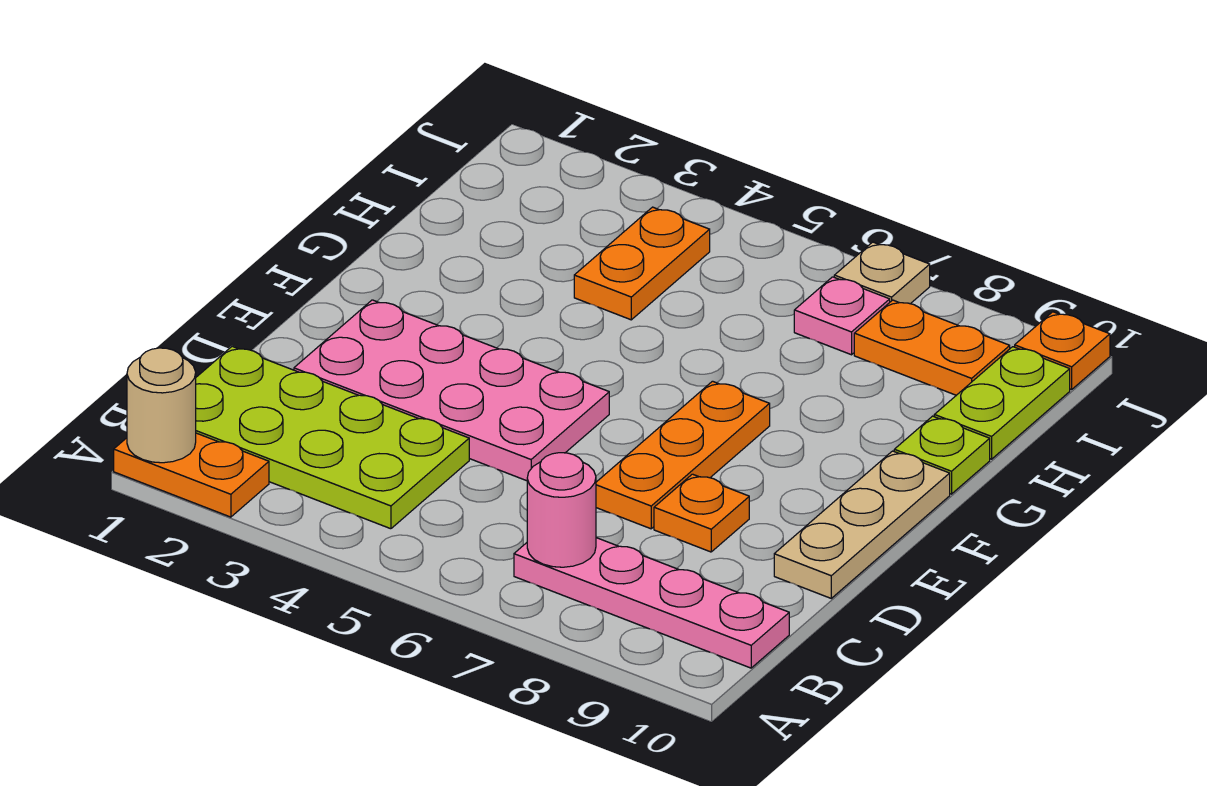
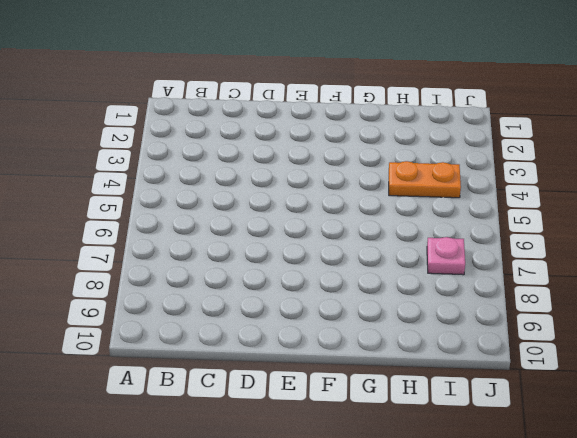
none -> orange 1x2 plate [114,433,269,517]
none -> lime 2x4 plate [196,346,469,529]
none -> pink 1x4 plate [514,538,789,668]

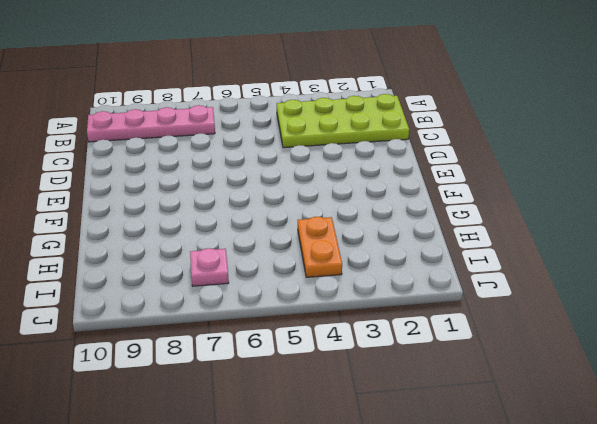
none -> orange 1x2 plate [114,433,269,517]
none -> pink 2x4 plate [294,300,609,481]
none -> orange 1x3 plate [596,381,770,529]

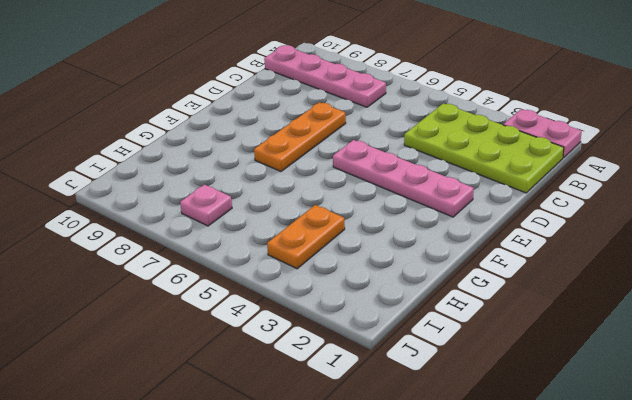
pink 1x2 plate [503,109,582,158] -> orange 1x2 plate [114,433,269,517]
pink 1x4 plate [333,140,474,217] -> pink 2x4 plate [294,300,609,481]
none -> orange 1x1 plate [654,474,749,552]
none -> tan 1x3 plate [774,451,950,598]
none -> lime 1x1 plate [894,416,990,494]

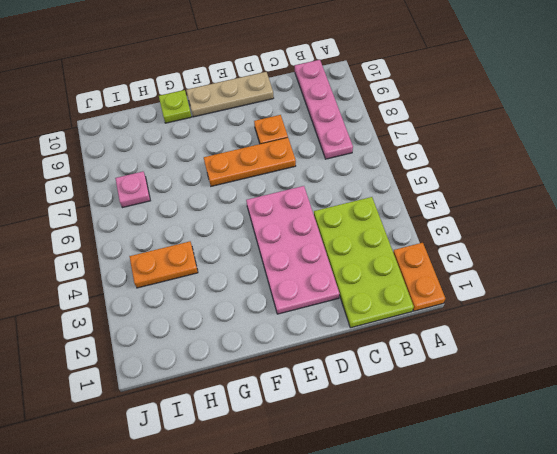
none -> lime 1x2 plate [934,347,1070,459]
none -> orange 1x2 plate [854,300,1010,395]
none -> tan 1x1 plate [834,242,930,304]

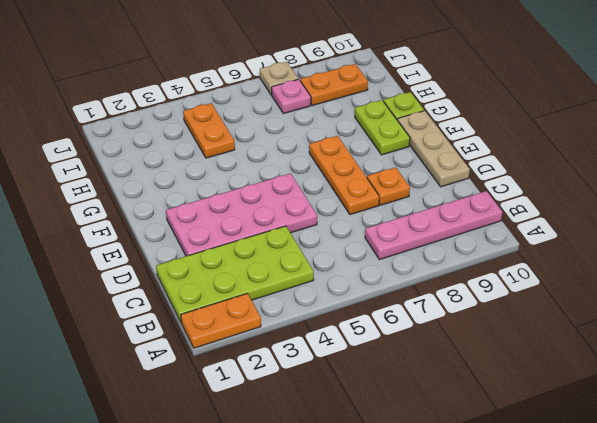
lime 1x2 plate [355,100,410,155] -> lime 1x2 plate moved to [934,347,1070,459]
none -> orange 1x1 plate [1015,312,1110,390]
none -> tan 1x1 round brick [127,348,196,463]
none -> pink 1x1 round brick [527,453,596,567]

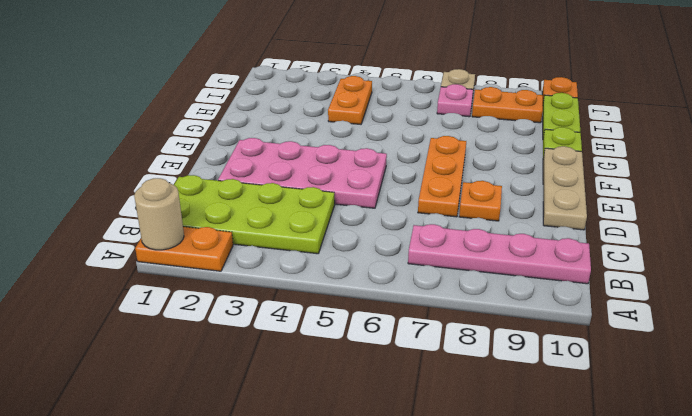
none -> pink 1x1 round brick [527,453,596,567]

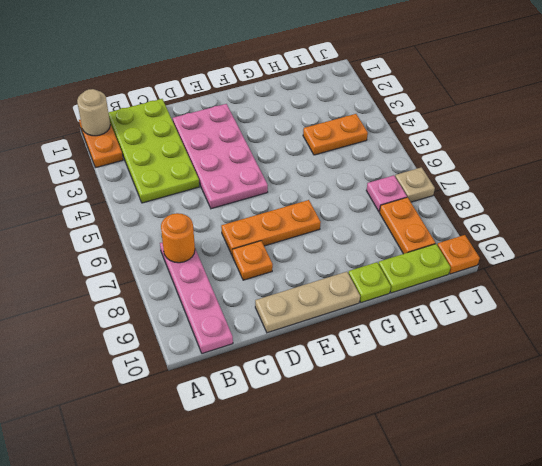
orange 1x1 round brick [161,213,195,263] -> pink 1x1 round brick [527,453,596,567]

